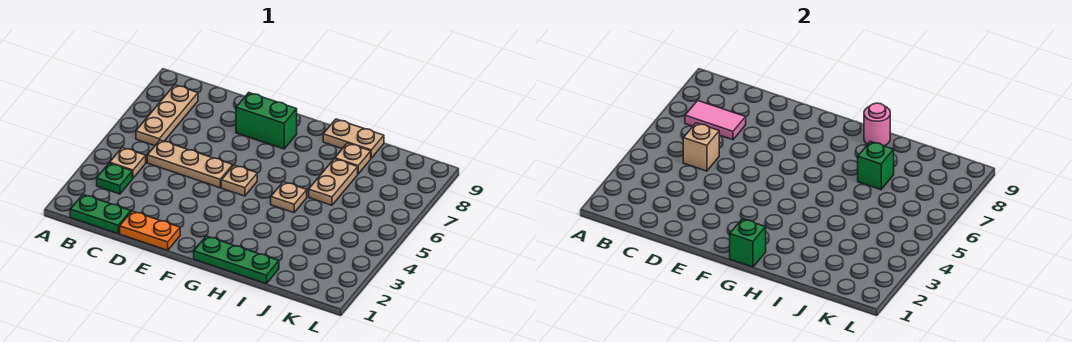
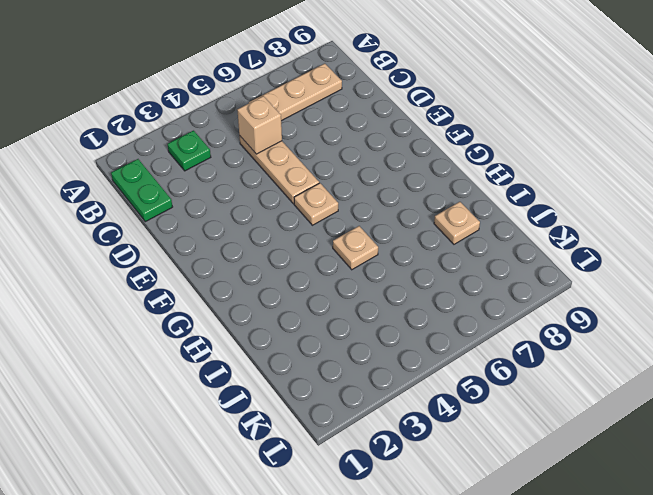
none -> tan 1x1 plate [110,147,146,178]
none -> orange 1x2 plate [120,211,180,250]
none -> green 1x2 brick [236,93,297,149]

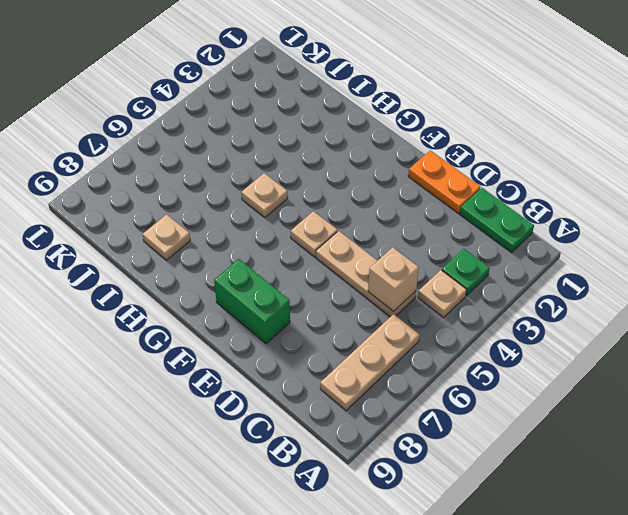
none -> green 1x3 plate [194,236,279,284]
none -> tan 1x2 plate [323,119,384,158]
none -> tan 1x2 plate [309,159,358,205]

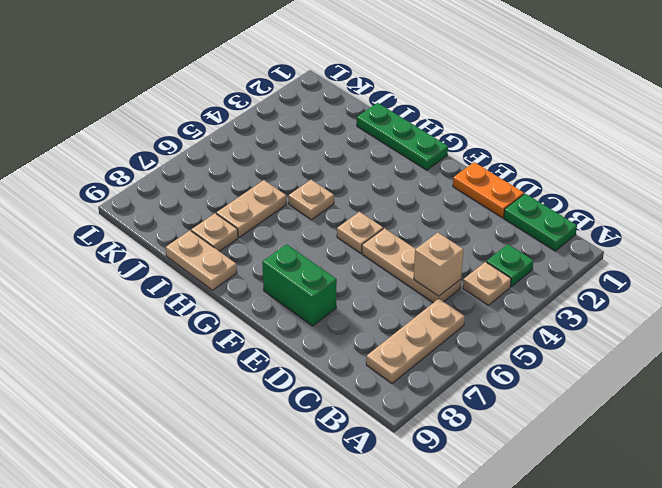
none -> pink 1x2 tile [685,101,746,140]
none -> green 1x1 brick [730,219,766,267]
none -> pink 1x1 round brick [864,103,890,146]

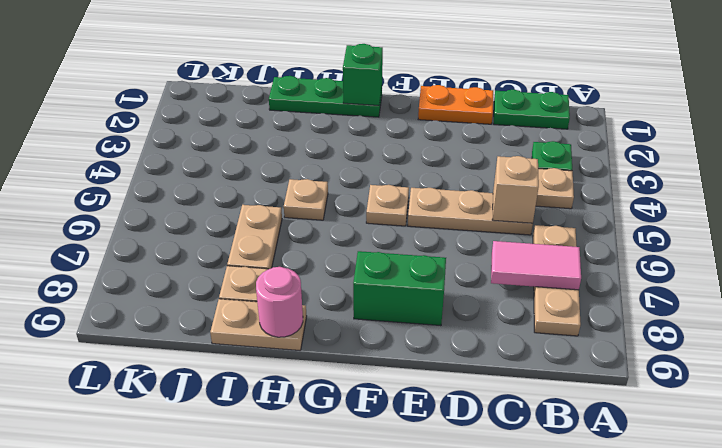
none -> green 1x1 brick [858,141,894,190]

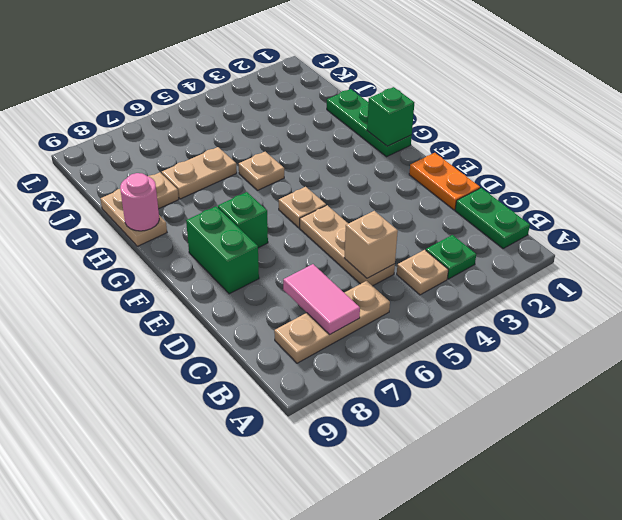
green 1x1 brick [218,192,268,248] -> green 1x1 brick moved to [858,141,894,190]

